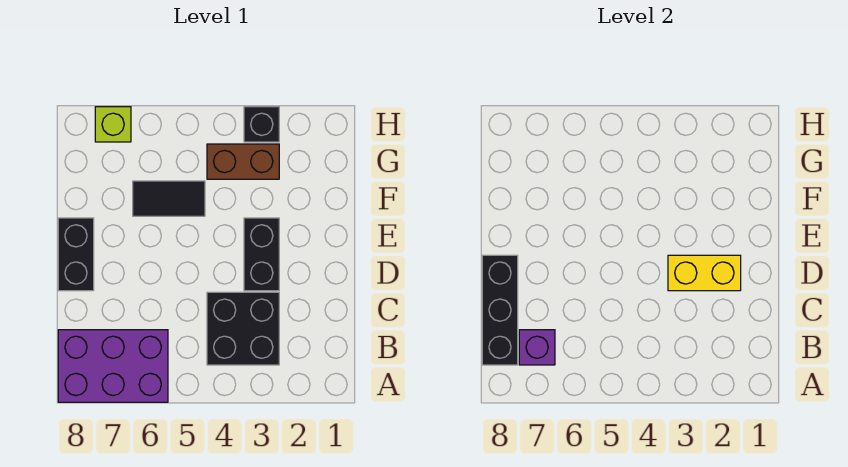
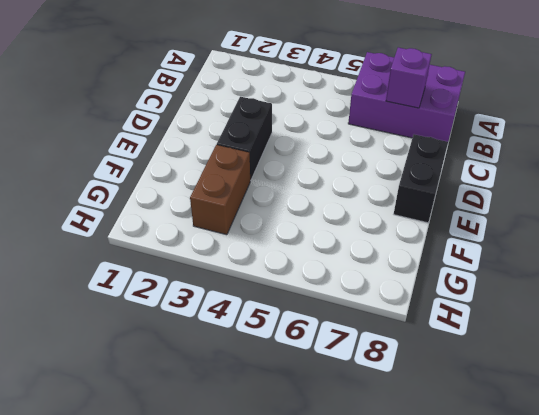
brown 1x2 brick [190,145,250,235] -> brown 1x2 brick turned to [207,144,279,179]
none -> black 2x2 brick [207,292,279,365]
none -> black 1x2 tile [133,181,205,216]

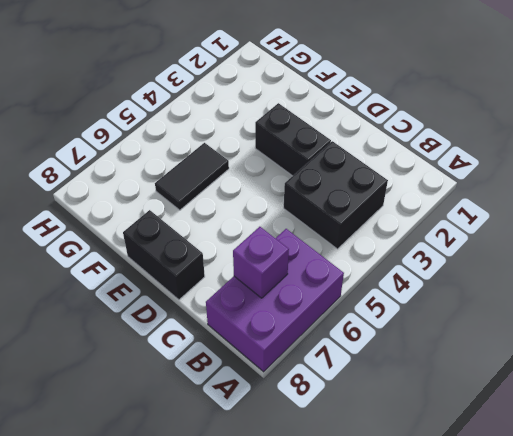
none -> brown 1x2 brick [207,144,279,179]
none -> black 1x1 brick [244,107,279,142]

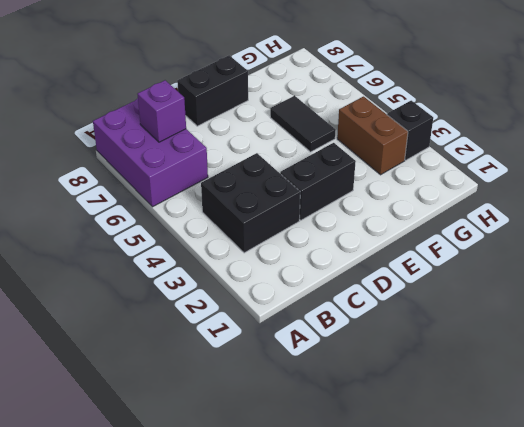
none -> lime 1x1 brick [95,107,131,142]
none -> black 1x3 brick [482,255,518,365]

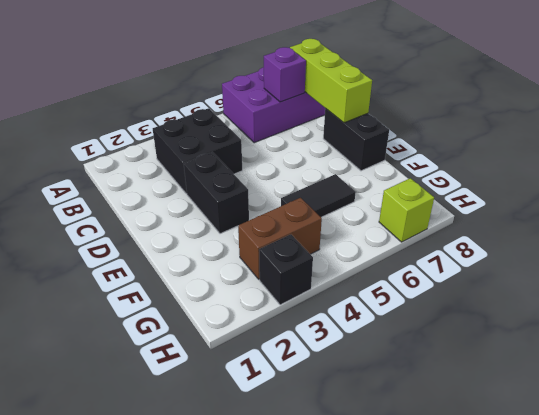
lime 1x3 brick [290,39,372,123] -> black 1x3 brick [482,255,518,365]
none -> yellow 1x2 brick [668,255,741,291]

